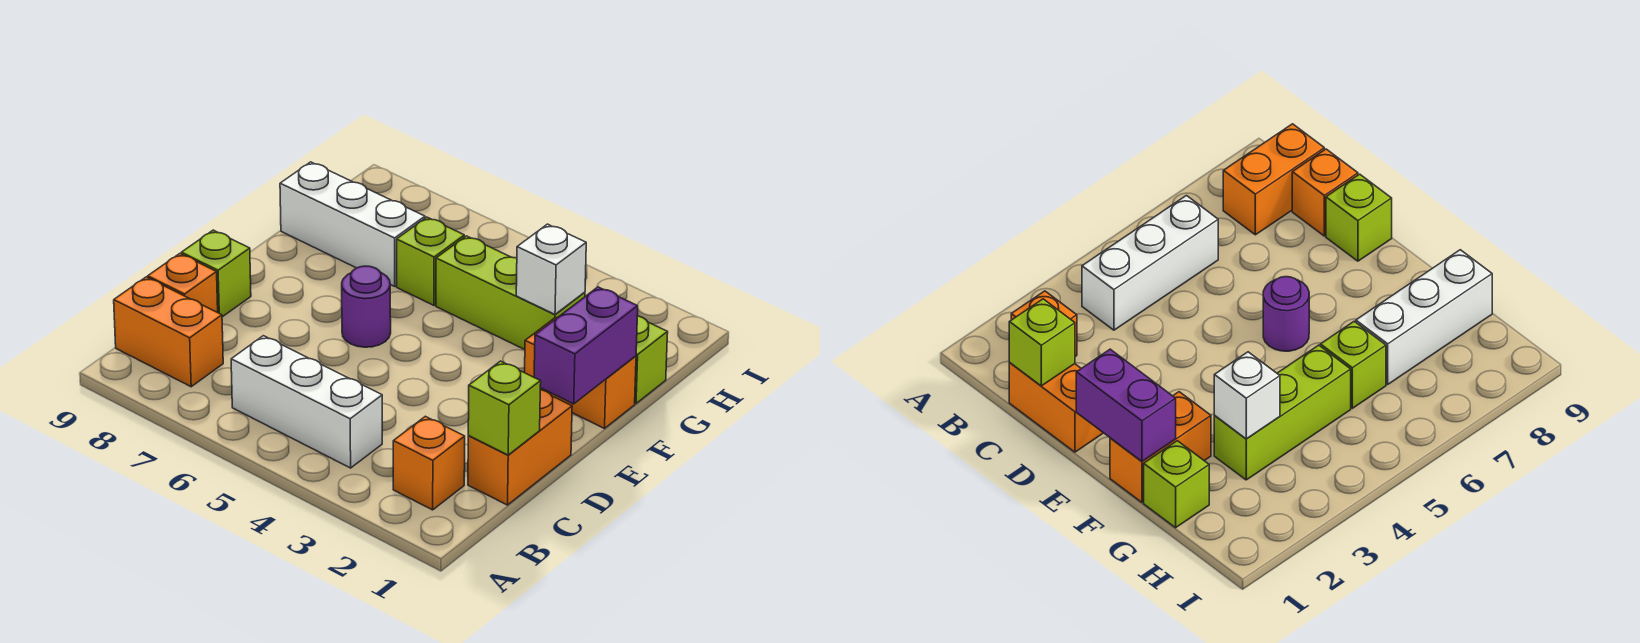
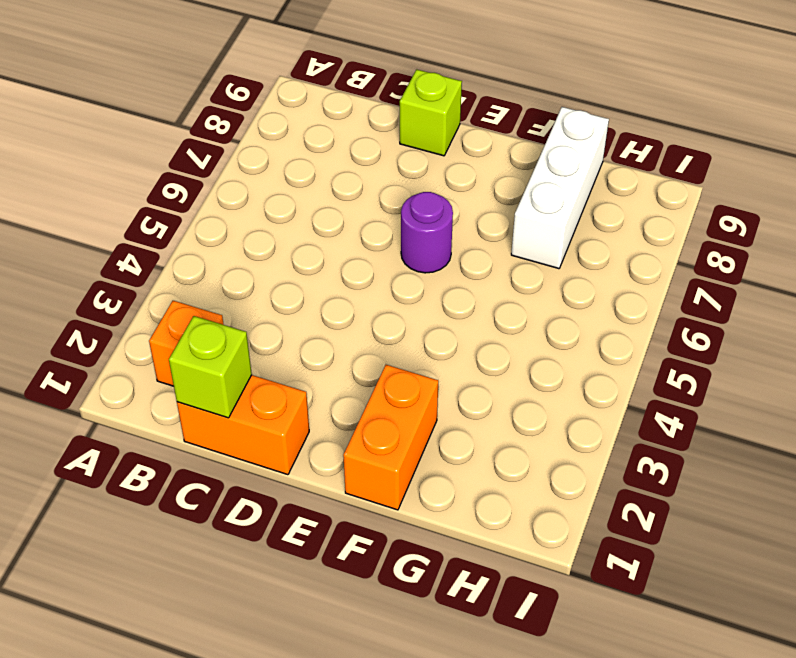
none -> white 1x3 brick [231,336,382,468]
none -> orange 1x2 brick [114,277,223,387]
none -> orange 1x1 brick [148,254,218,312]

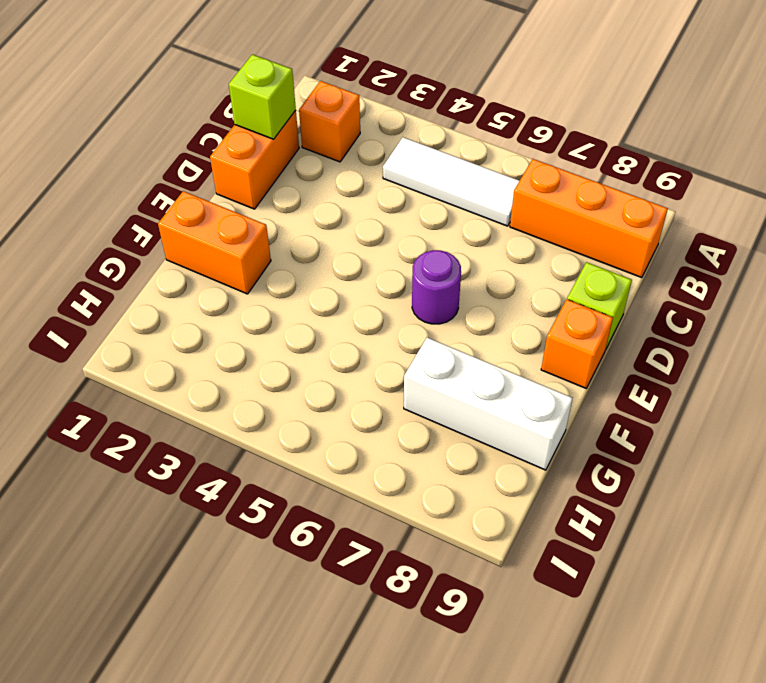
white 1x3 tile [383,137,519,226] -> white 1x3 brick [231,336,382,468]
orange 1x3 brick [510,159,668,278] -> orange 1x2 brick [114,277,223,387]
orange 1x1 brick [541,300,613,388] -> orange 1x1 brick moved to [148,254,218,312]
none -> lime 1x1 brick [635,316,668,403]
none -> lime 1x3 brick [436,236,585,350]
none -> lime 1x1 brick [397,217,464,305]

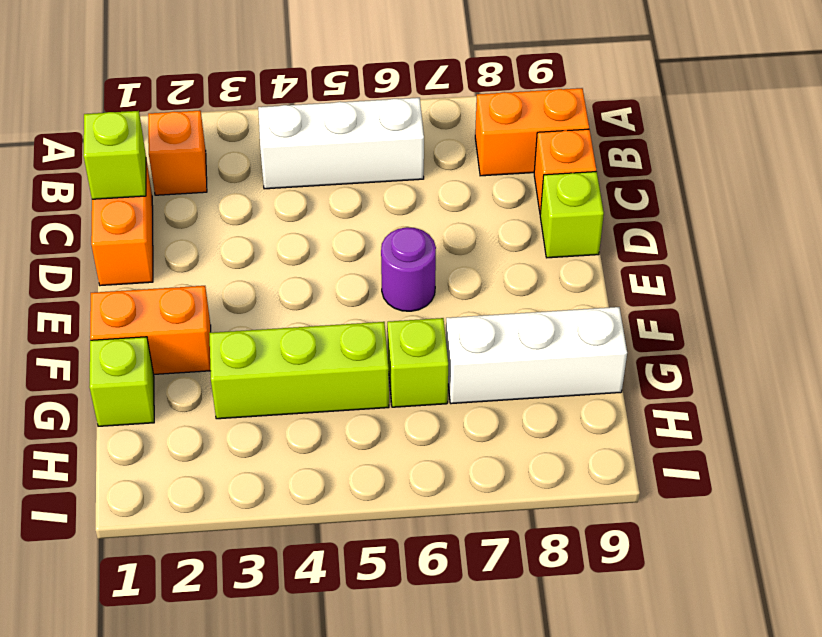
none -> purple 1x2 brick [534,287,638,404]
none -> white 1x1 brick [516,224,586,314]

